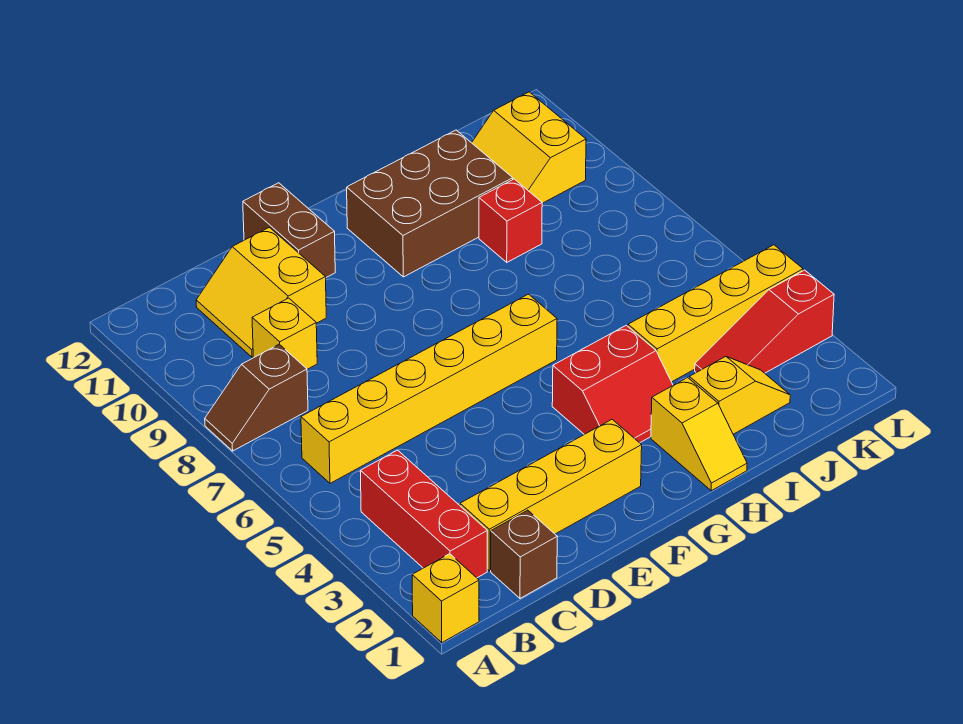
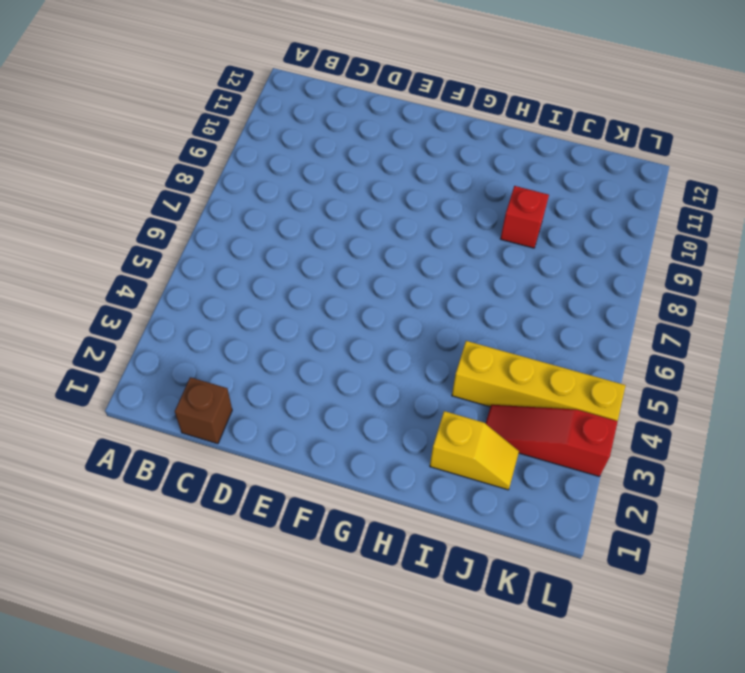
none -> yellow 1x1 brick [412,554,479,642]
none -> brown 1x2 slope [205,344,308,451]
none -> red 1x3 brick [360,450,487,578]

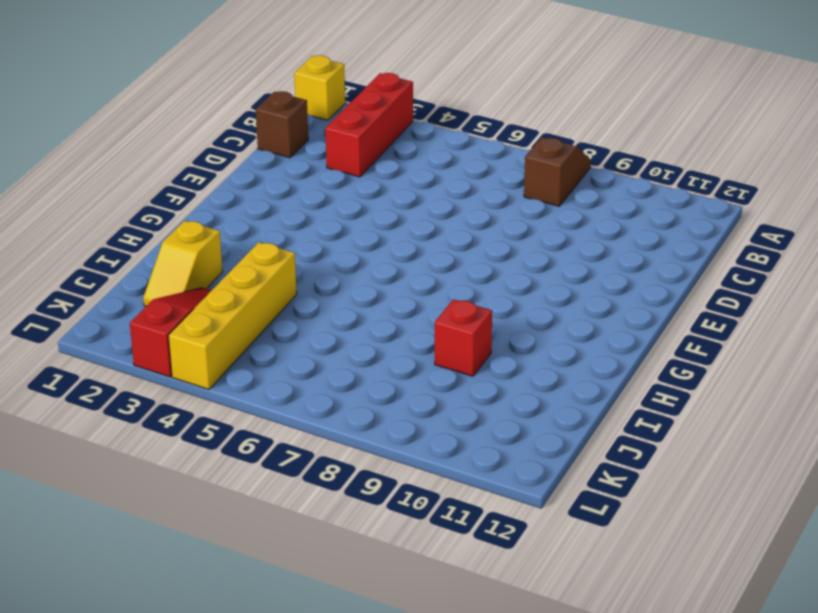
red 1x3 brick [325,73,413,177] -> red 1x3 brick turned to [360,450,487,578]
none -> yellow 1x6 brick [301,294,557,483]
none -> yellow 1x4 brick [460,419,642,571]
none -> yellow 1x1 brick [252,298,317,369]

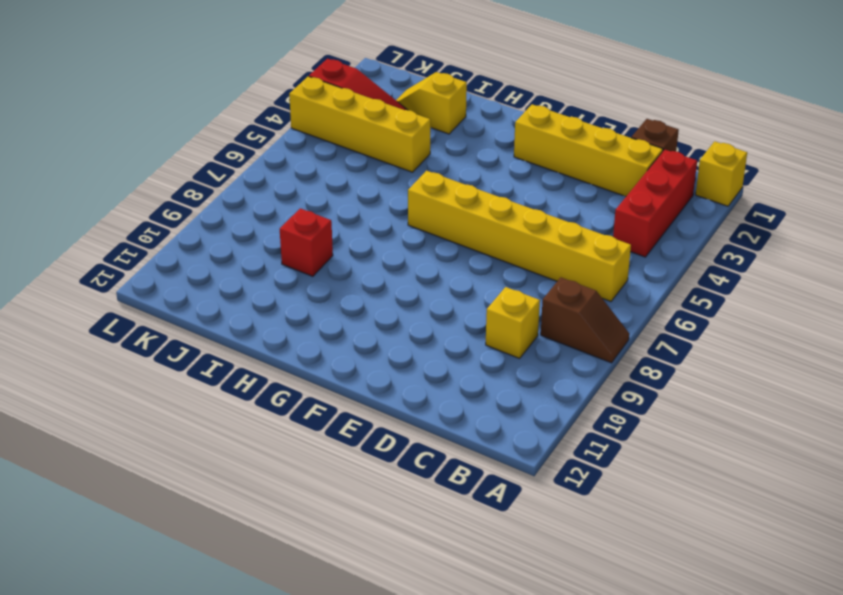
none -> yellow 2x2 slope [196,227,326,357]
none -> brown 1x2 brick [243,183,335,277]
none -> red 2x2 slope [552,325,673,443]

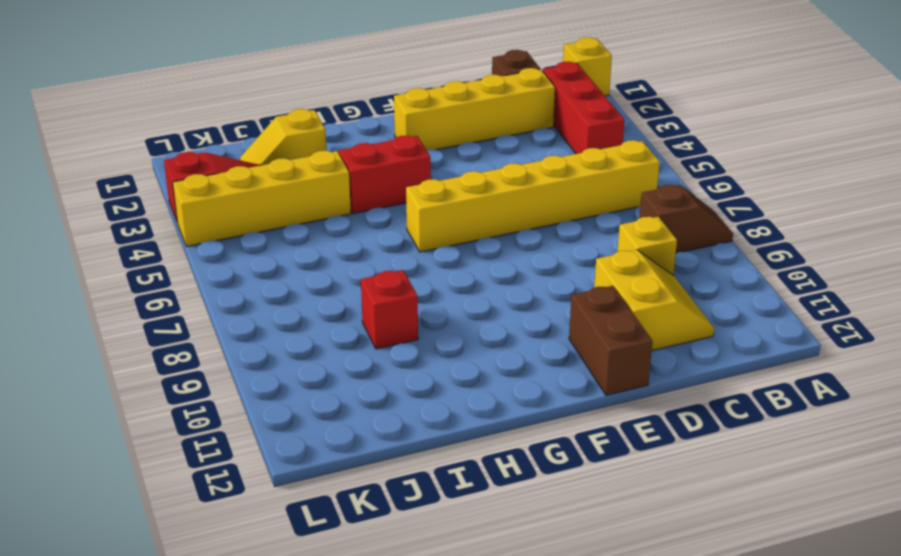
none -> brown 2x3 brick [347,130,513,277]
none -> yellow 1x2 slope [651,378,747,491]
none -> yellow 2x2 slope [472,92,586,203]

